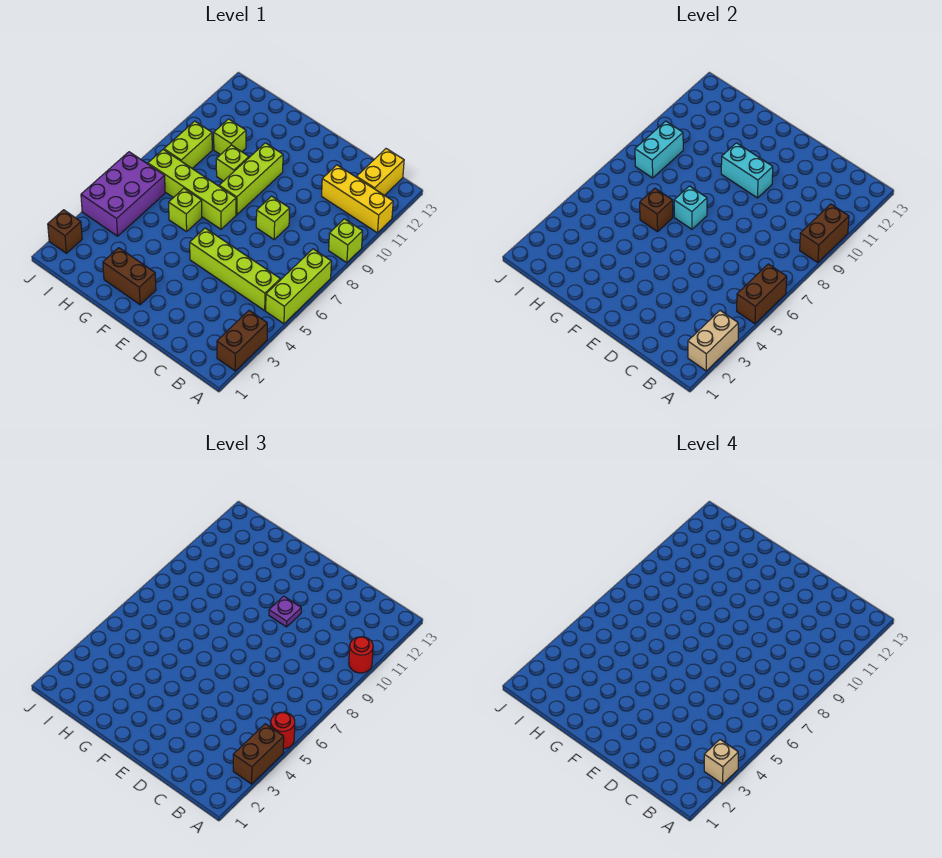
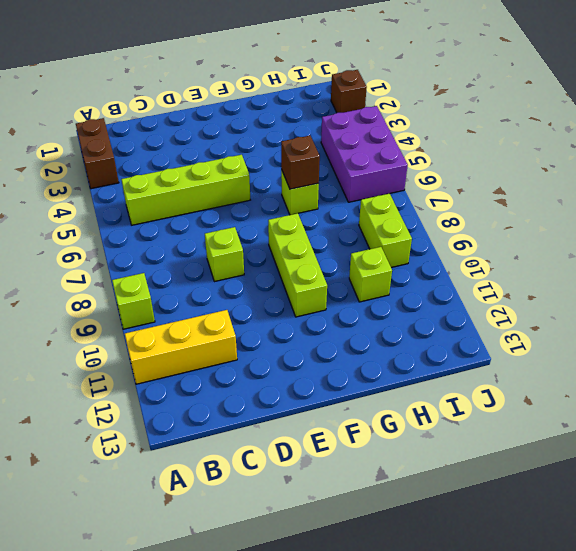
none -> lime 1x3 brick [266,249,331,324]
none -> yellow 1x2 brick [357,149,404,195]
none -> brown 1x2 brick [103,248,156,305]

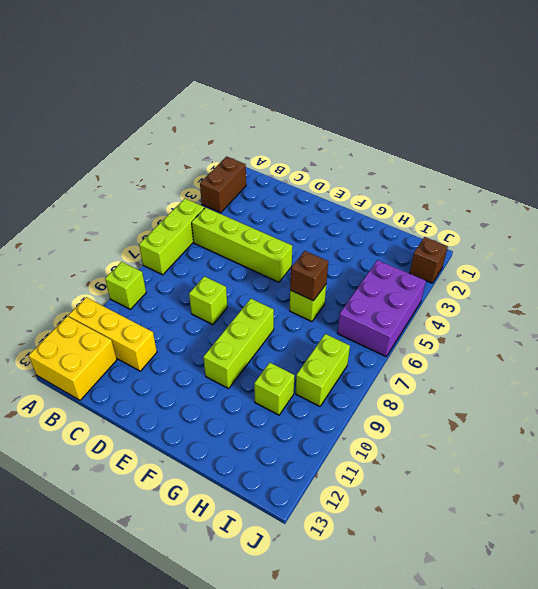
yellow 2x2 brick [29,316,117,400] -> yellow 1x2 brick [357,149,404,195]
none -> brown 1x2 brick [103,248,156,305]
none -> lime 1x4 brick [148,150,236,229]
none -> lime 1x1 brick [216,145,249,181]

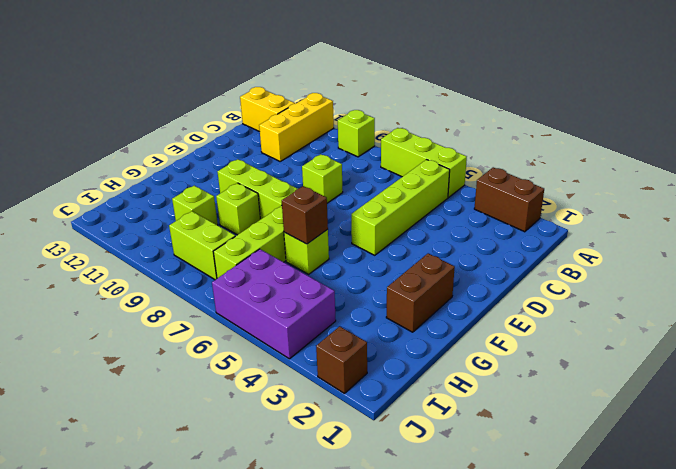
none -> tan 1x2 brick [688,311,738,371]
none -> brown 1x2 brick [737,264,787,324]
none -> brown 1x2 brick [800,204,849,263]

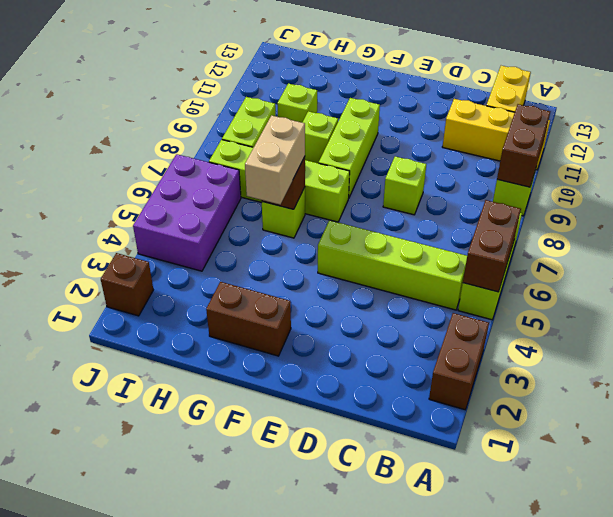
tan 1x2 brick [245,115,305,204] -> tan 1x2 brick moved to [688,311,738,371]
none -> cyan 1x2 brick [721,143,773,198]
none -> cyan 1x1 brick [674,186,707,229]
none -> cyan 1x2 brick [635,121,683,178]

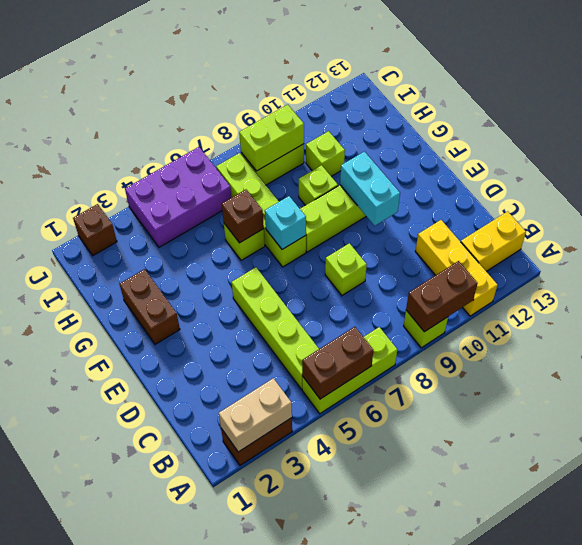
lime 1x2 brick [239,105,304,171] -> cyan 1x2 brick [635,121,683,178]
none -> brown 1x2 brick [233,724,284,784]
none -> red 1x1 round brick [271,712,295,749]
none -> red 1x1 round brick [349,637,373,673]

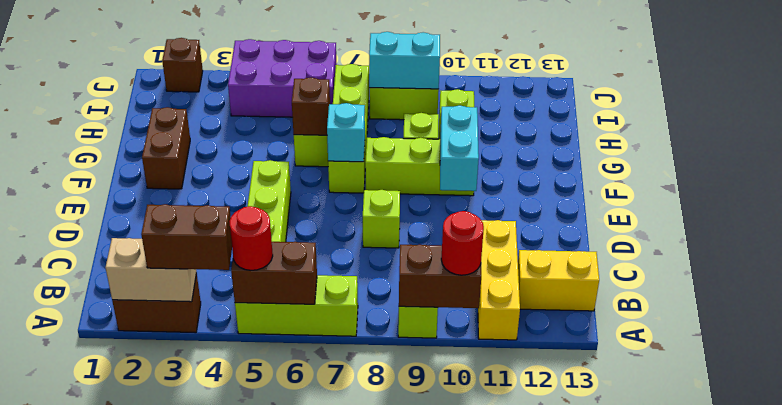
none -> purple 1x1 plate [269,596,301,627]
none -> tan 1x1 brick [704,740,738,784]

